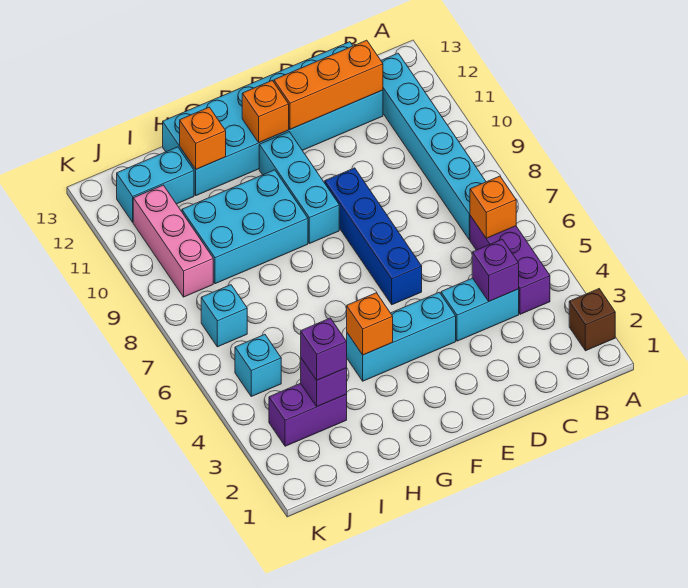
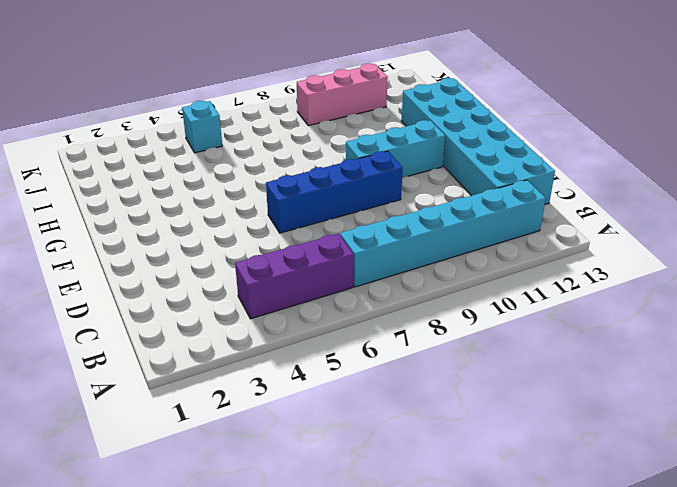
none -> brown 1x1 brick [569,289,615,351]
none -> cyan 1x2 brick [441,278,519,341]
none -> cyan 1x3 brick [347,292,456,381]

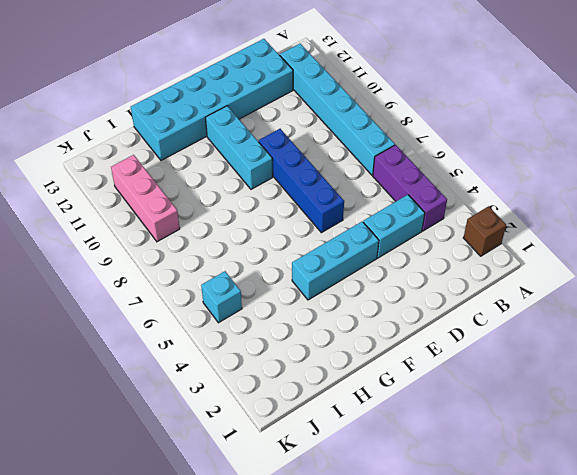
none -> cyan 2x3 brick [182,170,308,284]
none -> purple 1x2 brick [269,383,347,446]
none -> cyan 1x2 brick [117,147,194,222]

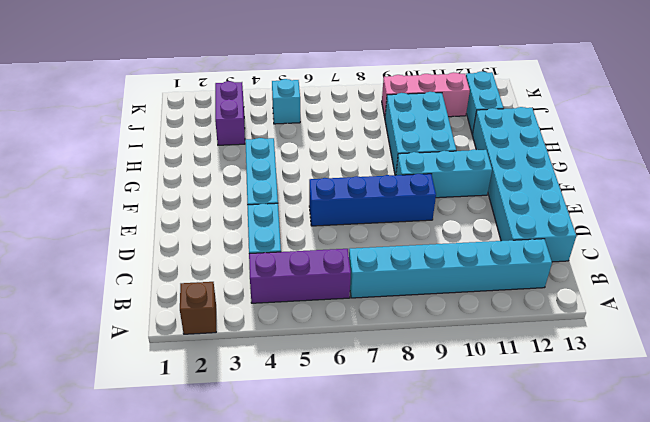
none -> cyan 1x1 brick [201,285,247,347]
none -> orange 1x1 brick [470,176,516,238]
none -> purple 1x1 brick [472,239,519,301]

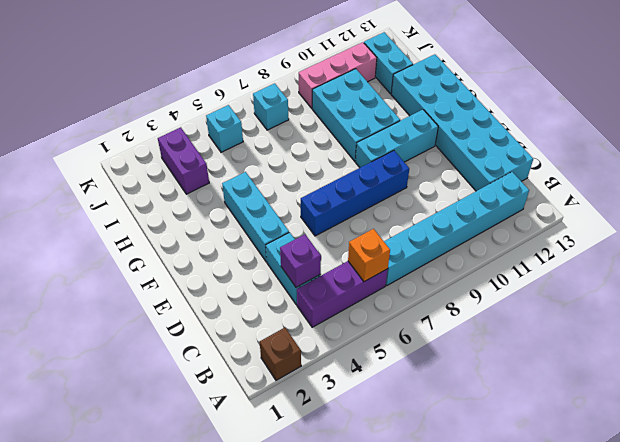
none -> orange 1x3 brick [274,40,383,129]
none -> orange 1x1 brick [242,81,289,143]
none -> orange 1x1 brick [347,293,393,355]

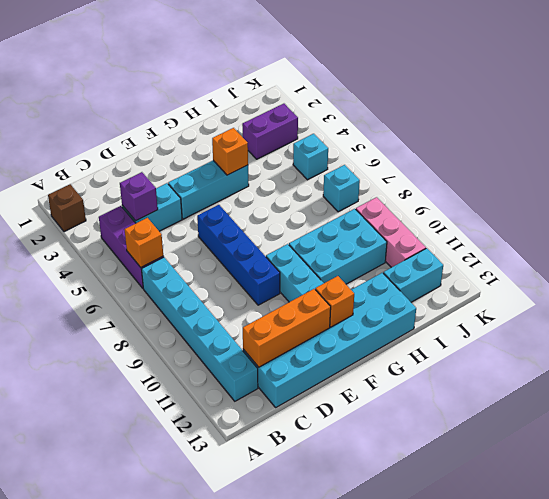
none -> orange 1x1 brick [180,107,226,169]
none -> purple 1x1 brick [301,358,347,407]
none -> purple 1x1 brick [301,318,347,380]

